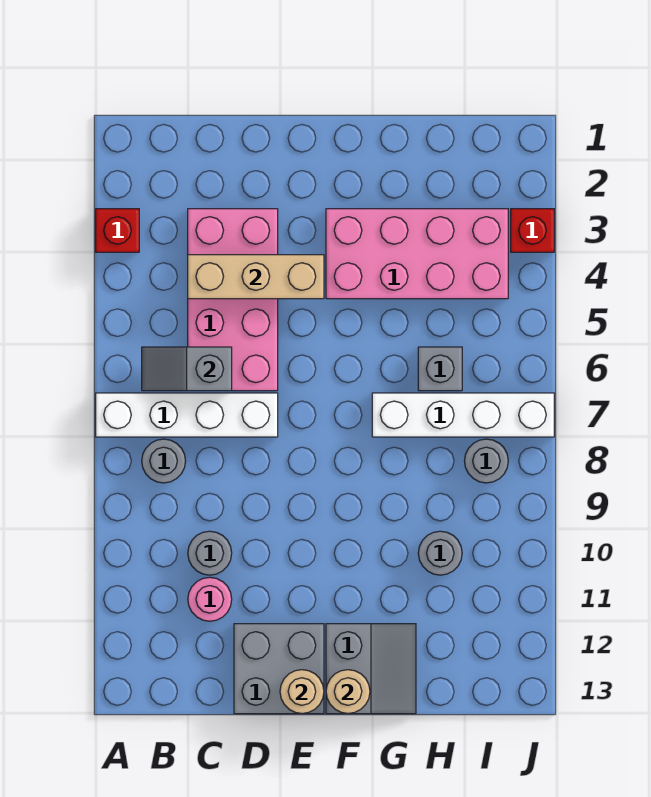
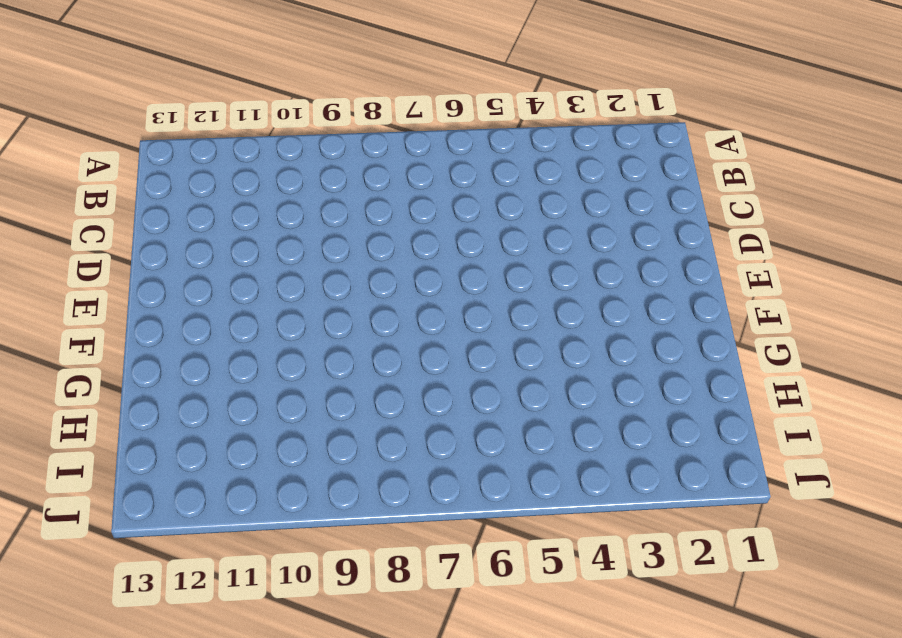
none -> red 1x1 brick [96,209,139,252]
none -> white 1x4 brick [96,393,278,437]
none -> grey 1x1 round brick [142,439,185,483]

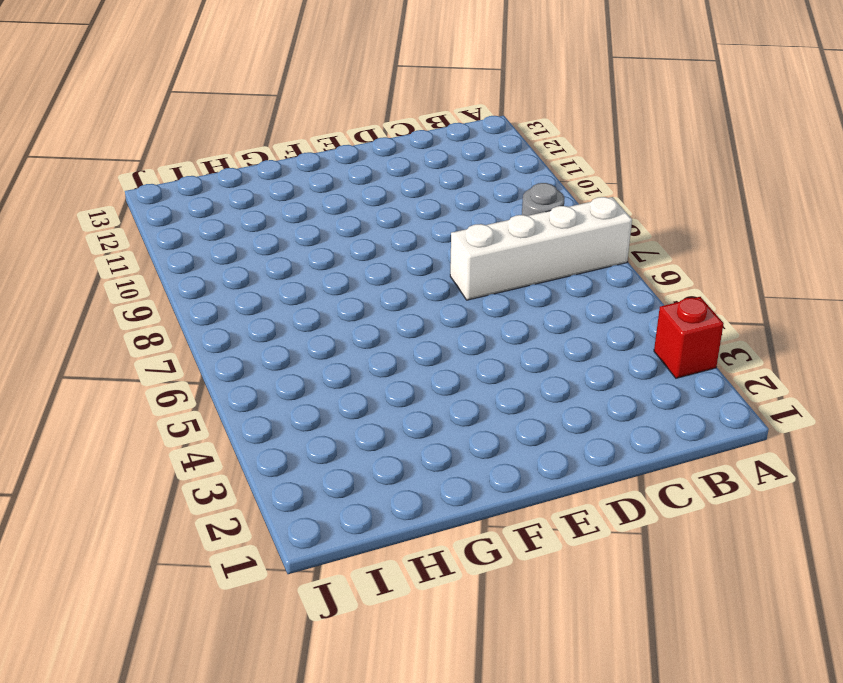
none -> pink 2x4 brick [188,209,278,391]
none -> grey 1x1 round brick [188,531,232,575]
none -> pink 1x1 round brick [188,577,232,621]

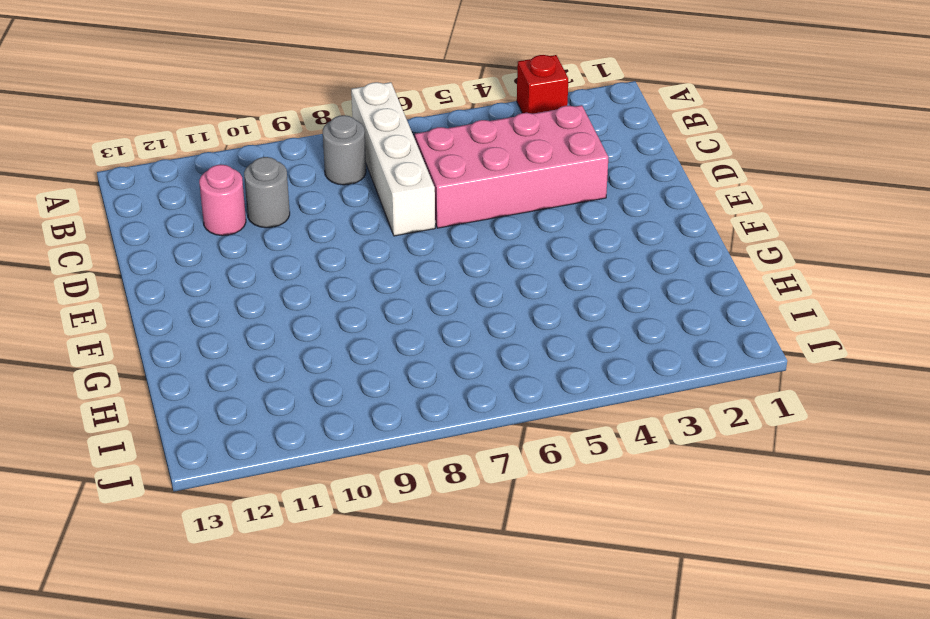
none -> grey 2x2 brick [234,624,324,714]
none -> pink 2x4 brick [326,209,508,299]
none -> grey 2x2 slope [326,624,416,714]

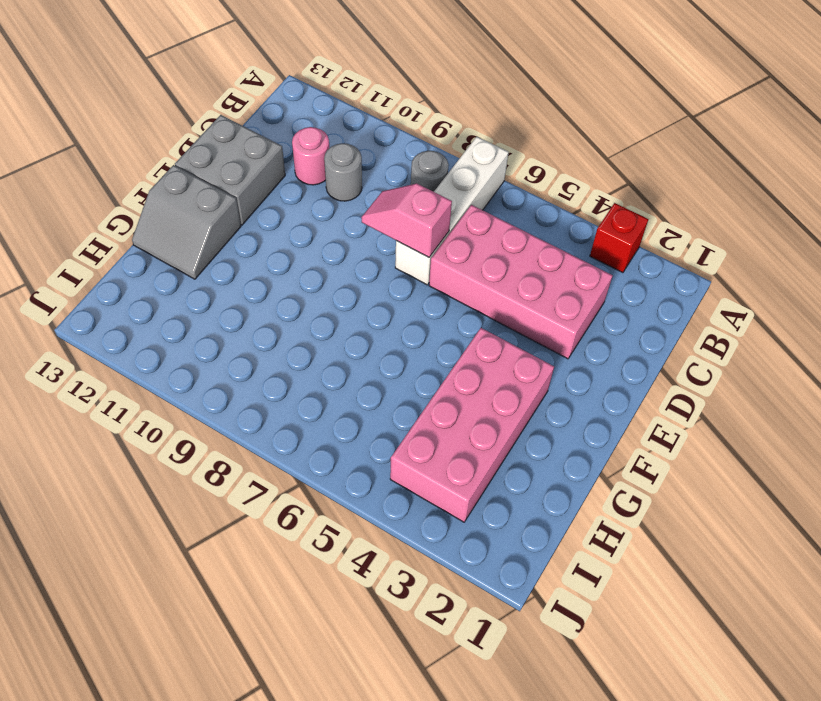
pink 1x2 slope [361,184,452,257] -> none
none -> white 1x4 brick [372,393,554,437]
none -> grey 1x1 brick [418,347,462,391]
none -> grey 1x1 round brick [418,531,462,575]

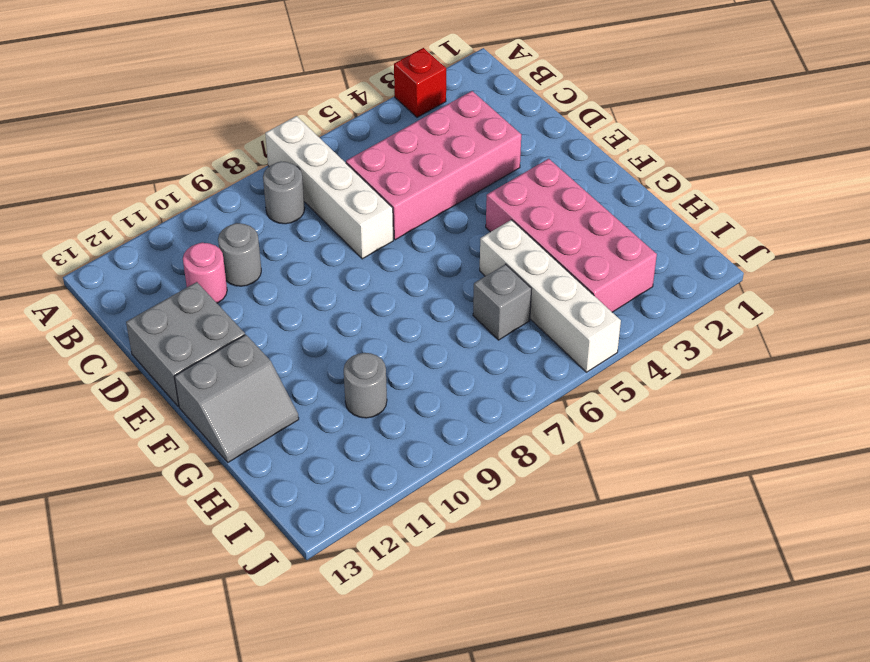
white 1x4 brick [480,220,621,372] -> white 1x4 brick moved to [372,393,554,437]
none -> grey 1x1 round brick [465,439,508,483]
none -> red 1x1 brick [511,209,554,252]
none -> grey 1x2 slope [142,347,232,391]

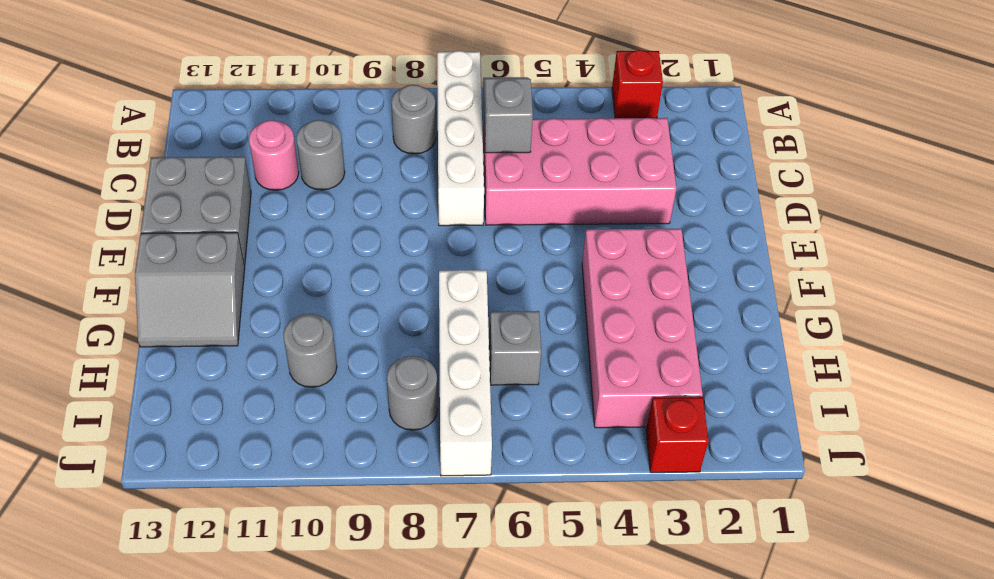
none -> tan 1x3 brick [188,255,324,299]
none -> tan 1x1 round brick [280,670,324,714]
none -> tan 1x1 round brick [326,670,370,714]

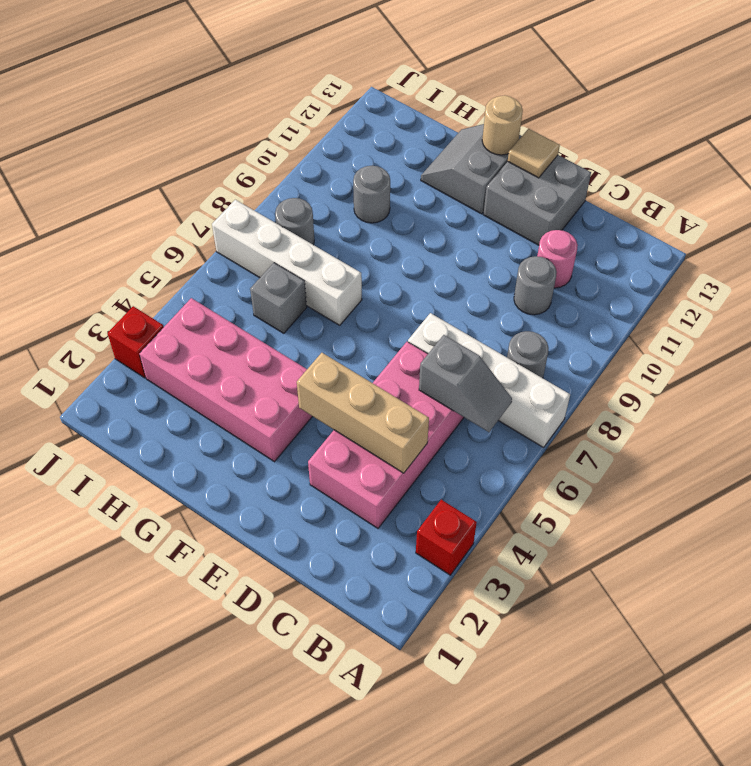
tan 1x1 tile [508,129,560,178] -> tan 1x1 round brick [280,670,324,714]

